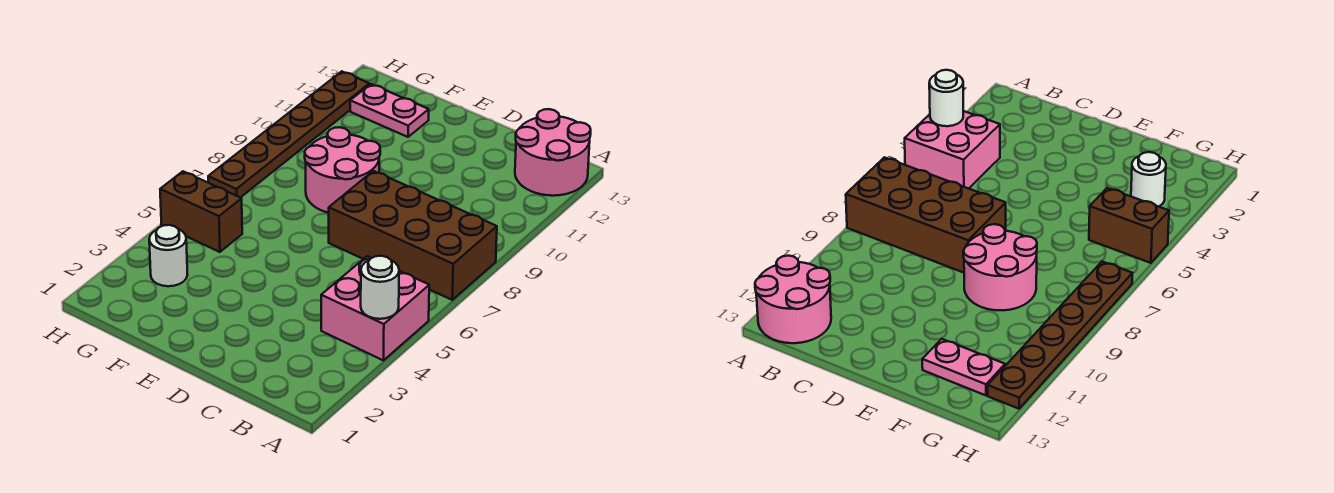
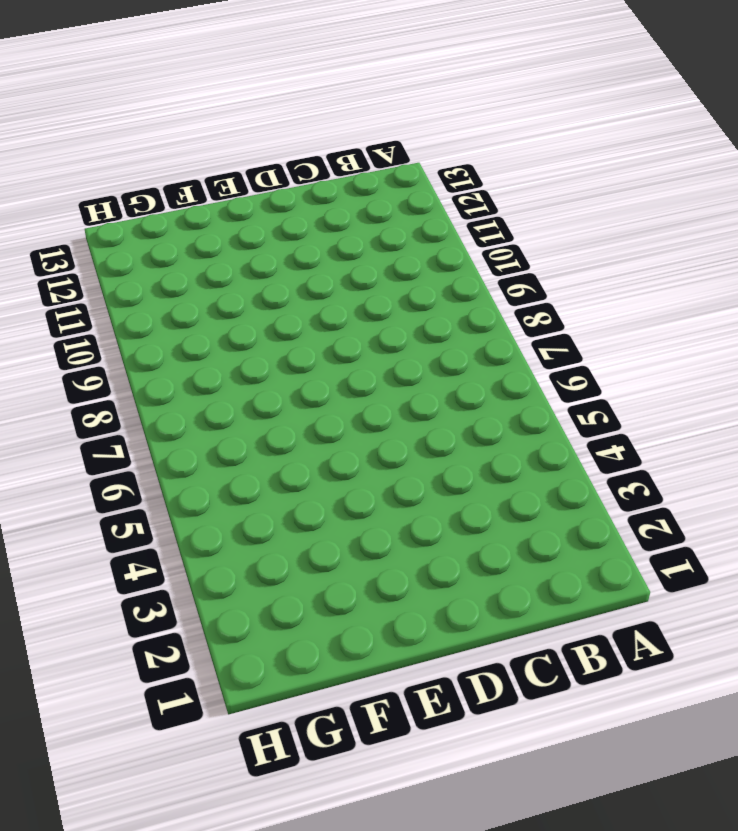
none -> pink 2x2 brick [321,256,429,360]
none -> brown 2x4 brick [329,171,497,300]

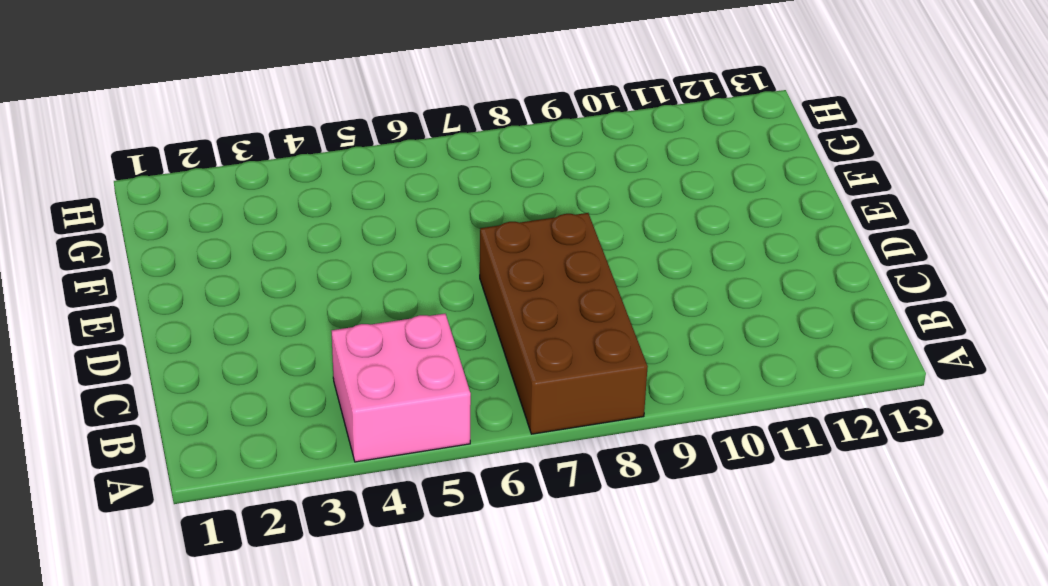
none -> pink 2x2 round brick [515,109,591,196]
none -> pink 2x2 round brick [305,127,380,213]

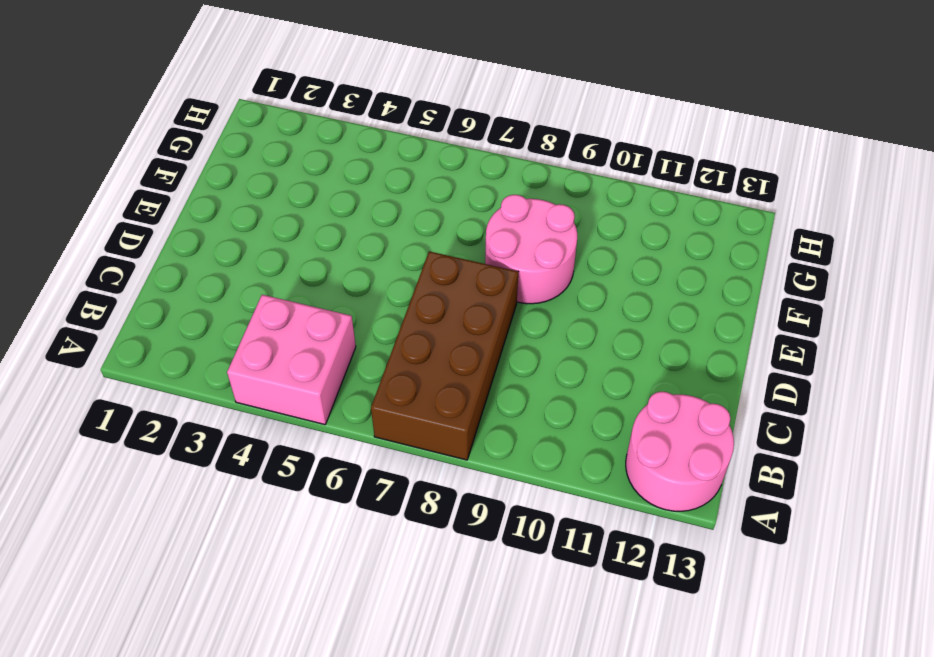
none -> pink 1x2 plate [350,84,429,137]
none -> white 1x1 round brick [149,225,187,286]

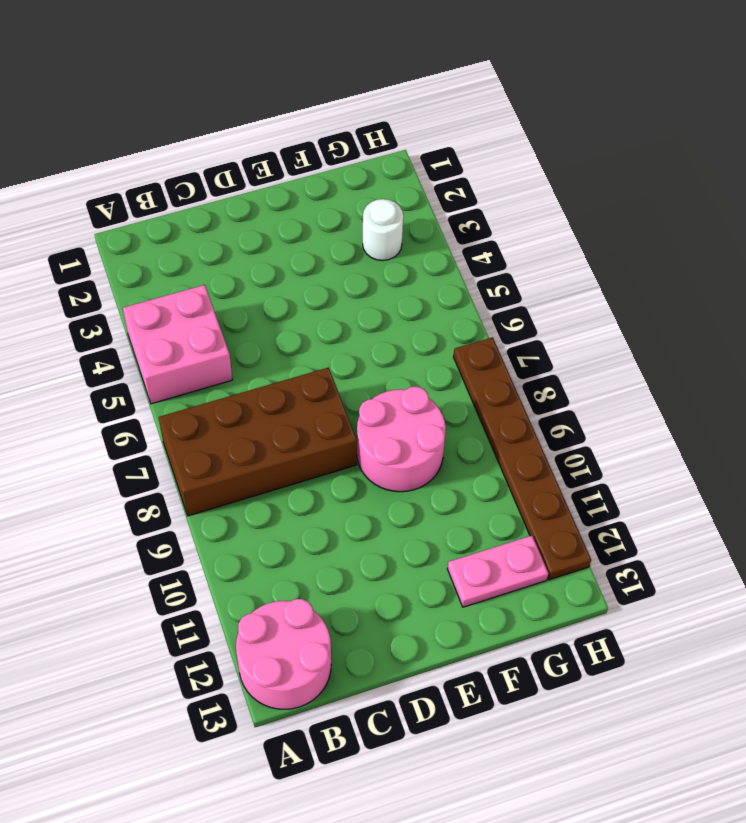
none -> brown 1x2 brick [160,171,242,252]
none -> white 1x1 round brick [361,256,399,319]

